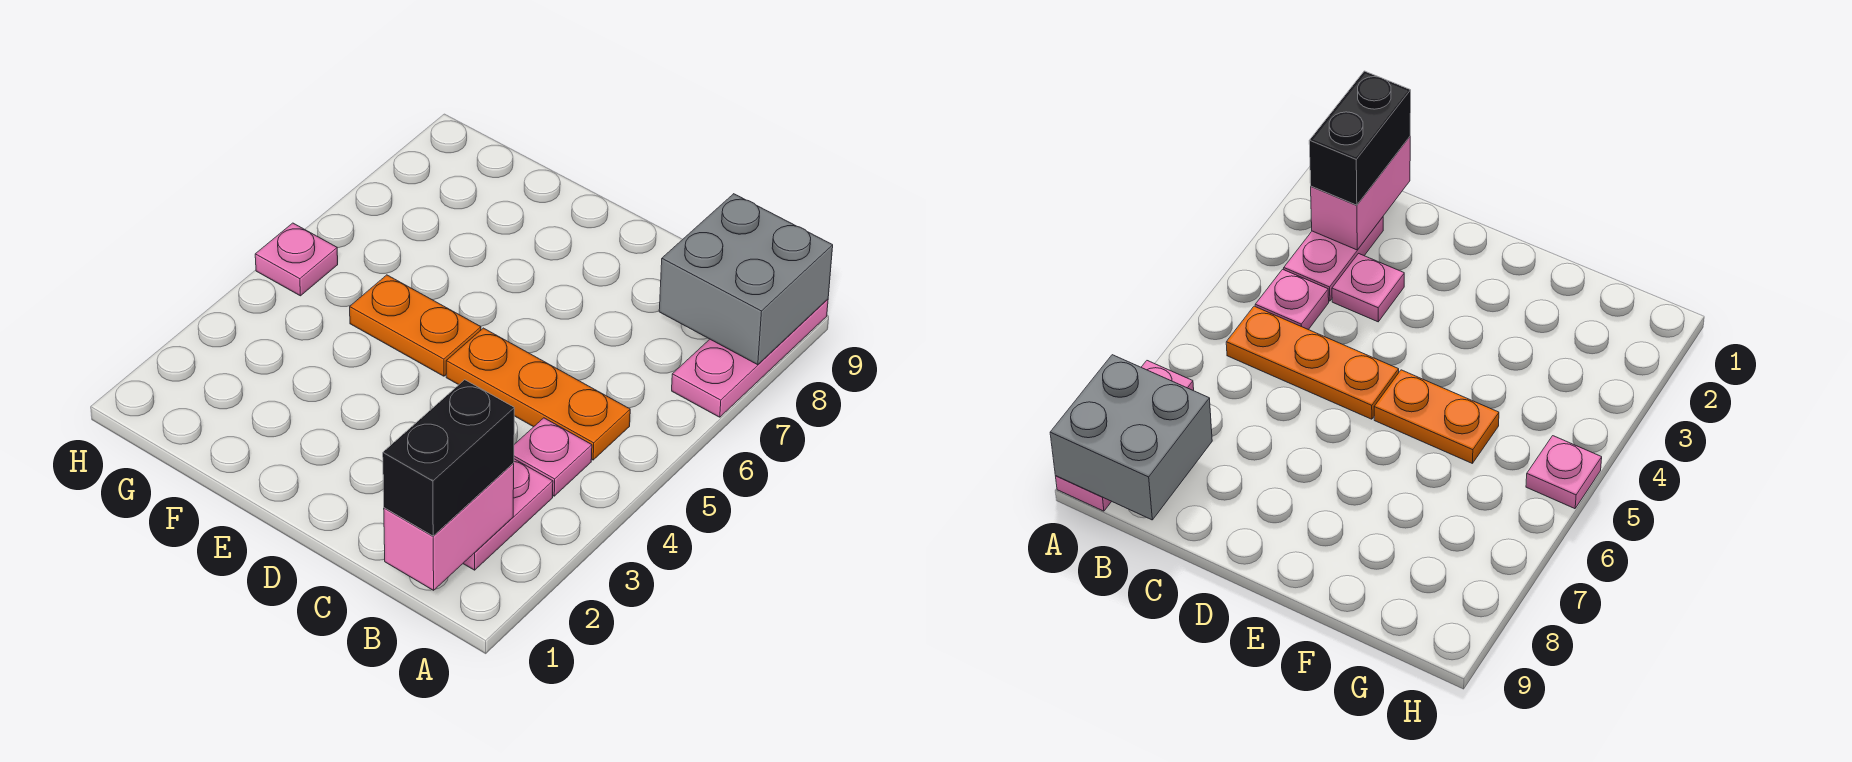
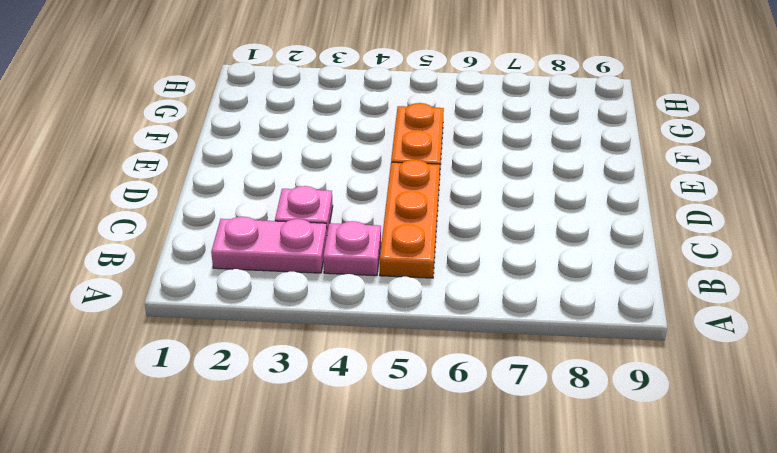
none -> pink 1x3 plate [672,299,828,417]
none -> pink 1x1 plate [255,223,338,296]

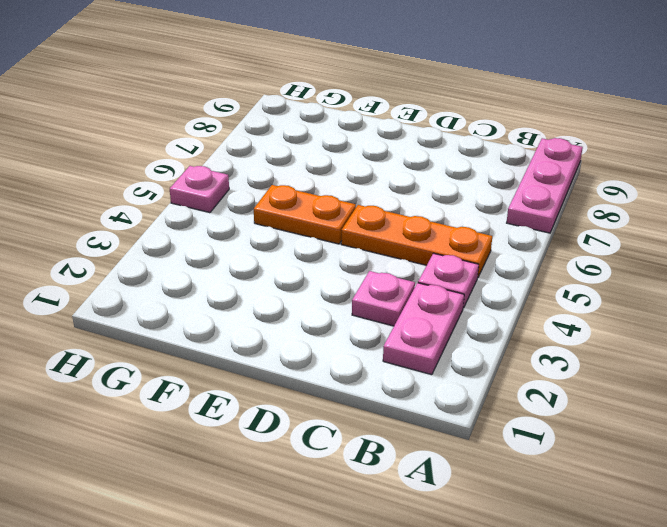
none -> grey 2x2 brick [659,194,833,365]
none -> pink 1x2 brick [384,463,514,590]

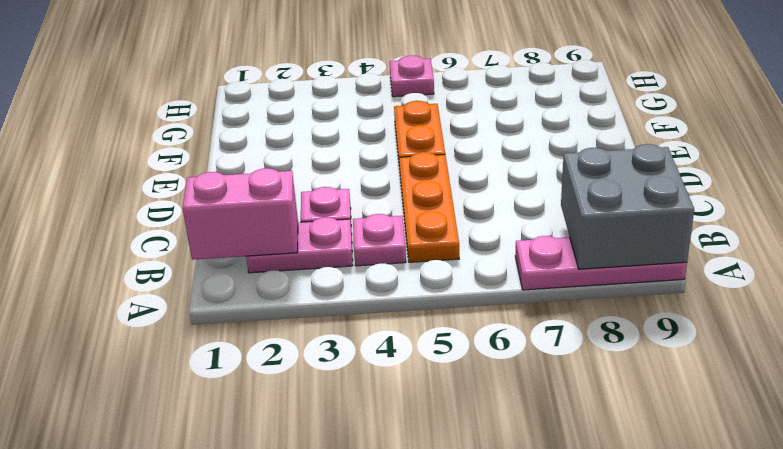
none -> black 1x2 brick [383,380,514,536]

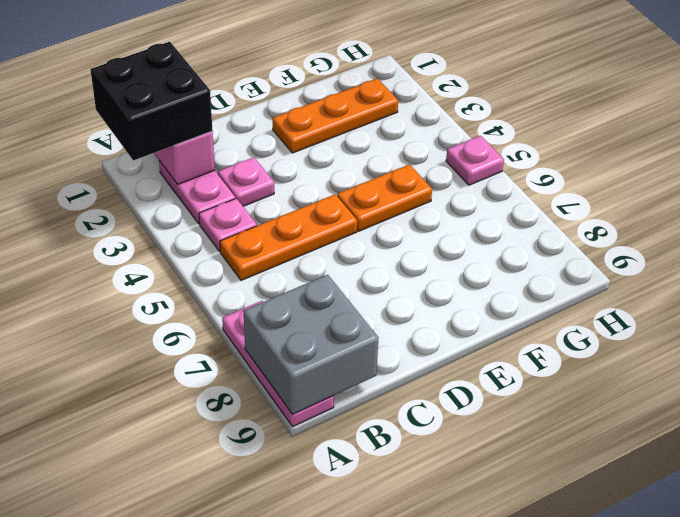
black 2x2 brick [91,42,212,160] -> black 1x2 brick [383,380,514,536]
orange 1x3 plate [272,78,398,153] -> none

